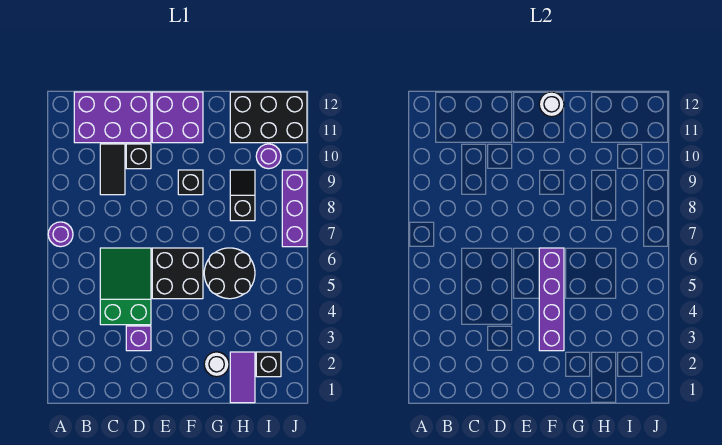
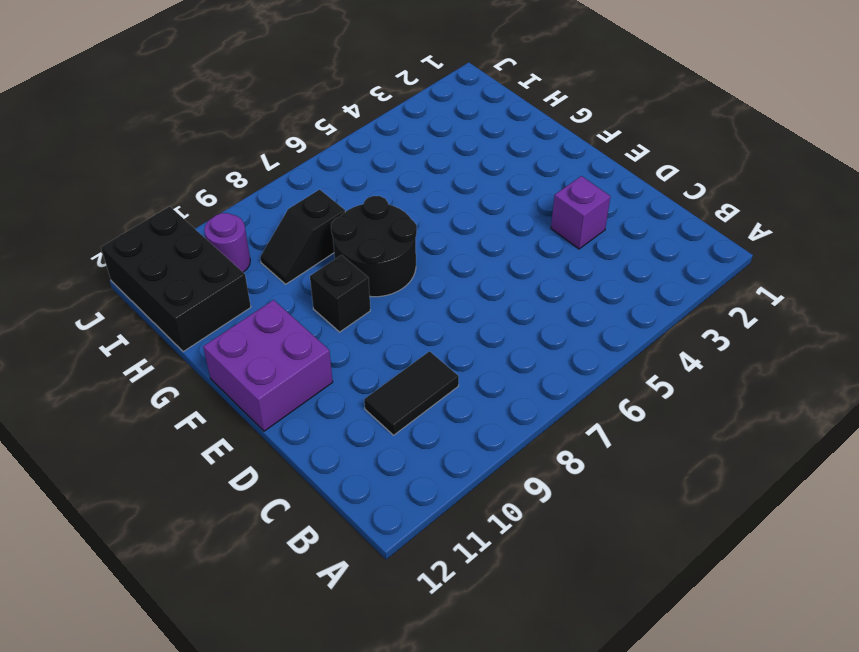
black 2x2 round brick [331,196,417,297] -> black 2x2 round brick moved to [204,248,255,299]
none -> purple 1x1 round brick [48,222,73,247]
none -> purple 2x3 brick [74,92,151,143]
none -> green 2x3 slope [100,248,151,325]

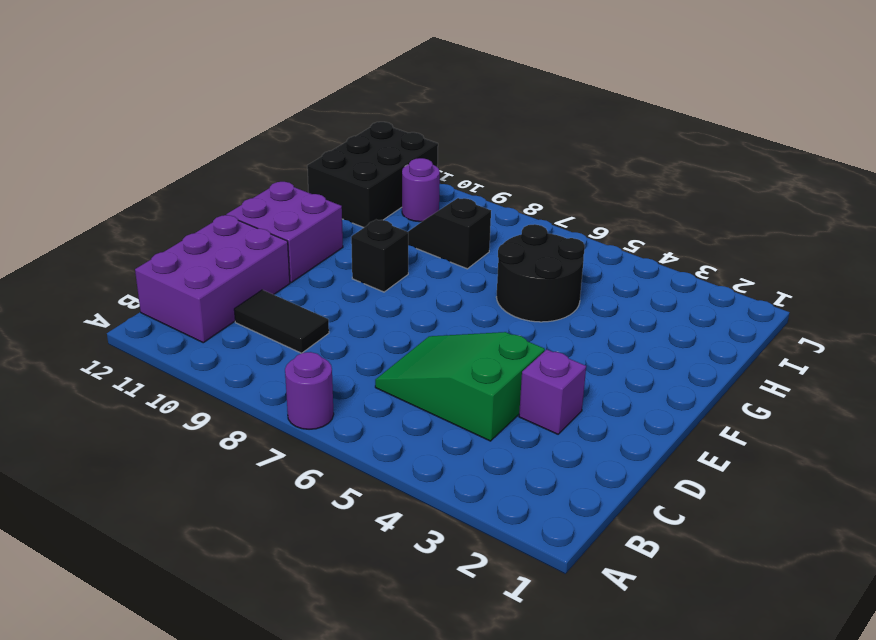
none -> black 1x1 brick [126,144,151,169]
none -> black 2x2 brick [152,248,203,299]
none -> white 1x1 round brick [204,352,229,377]

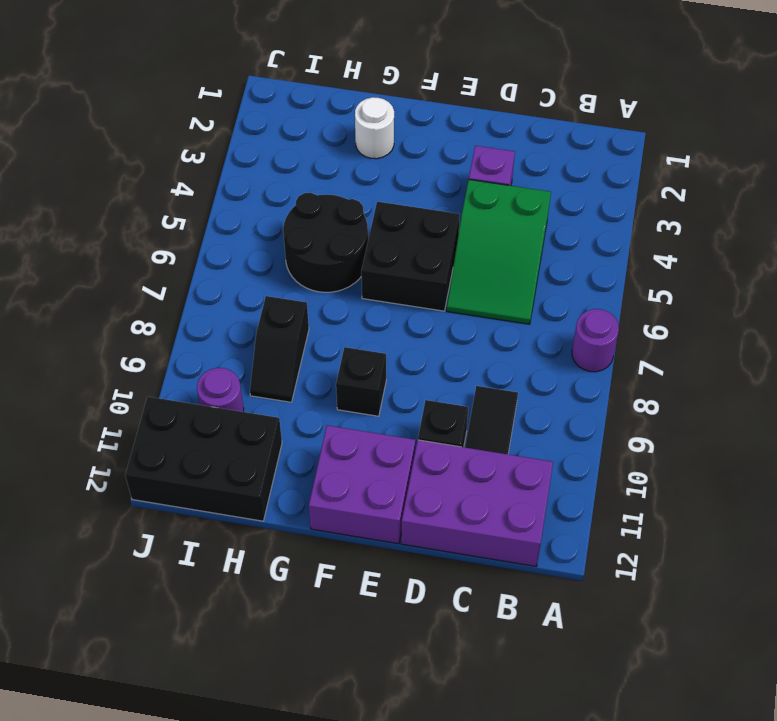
none -> purple 1x2 tile [230,352,255,403]
none -> black 1x1 brick [256,352,281,377]
none -> purple 1x3 brick [282,170,307,247]

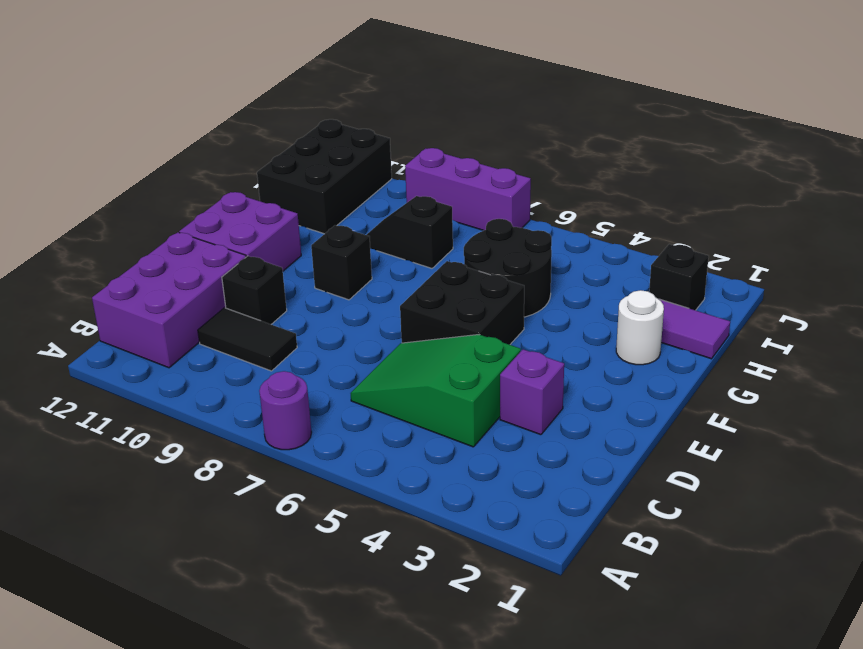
none -> purple 1x1 round brick [256,144,281,169]
none -> purple 1x4 brick [539,248,564,351]
none -> white 1x1 round brick [539,92,564,117]

